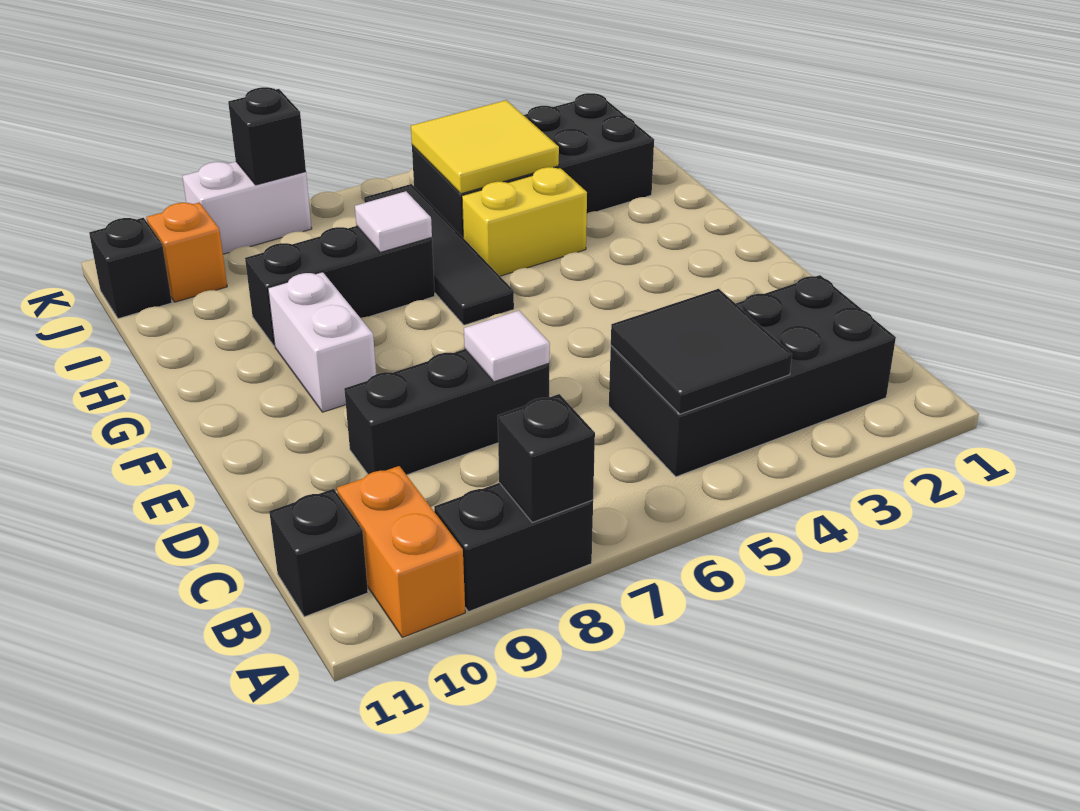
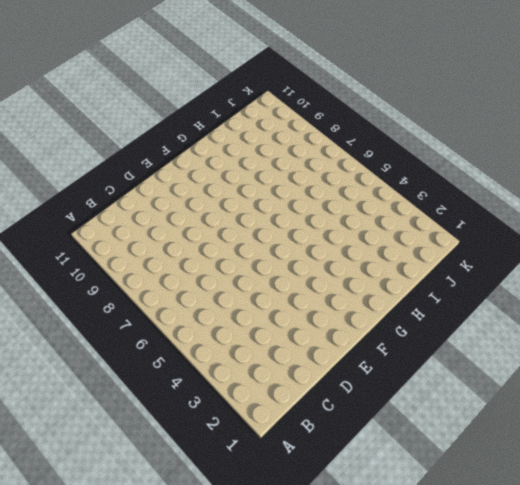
none -> black 1x2 brick [434,483,593,612]
none -> orange 1x2 brick [337,466,465,637]
none -> black 2x4 brick [609,275,896,477]

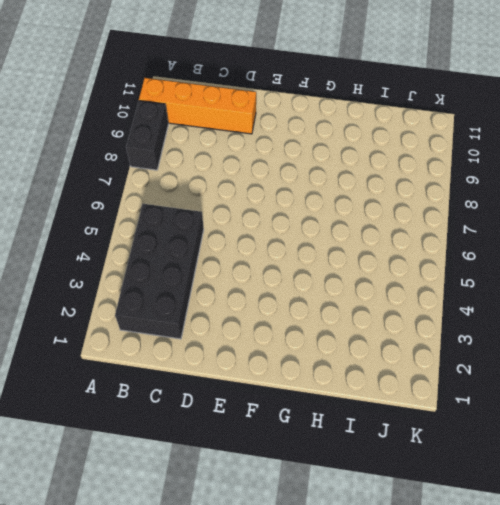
orange 1x4 brick [139,78,256,134] -> orange 1x2 brick [337,466,465,637]
none -> black 1x1 brick [269,489,368,617]
none -> black 1x3 brick [344,349,549,475]
none -> white 1x2 brick [268,272,376,412]

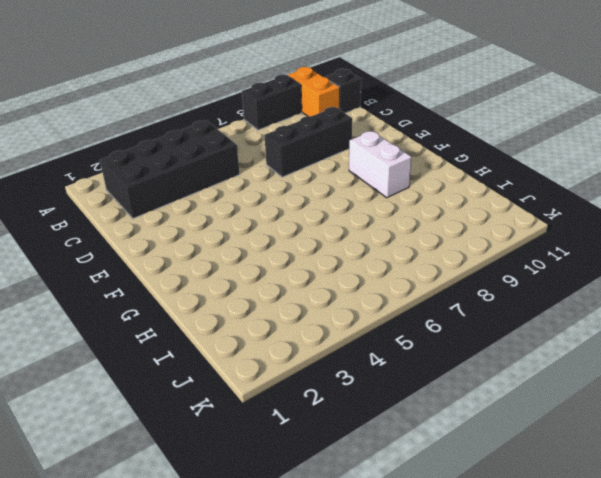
none -> black 1x4 tile [364,184,514,325]
none -> yellow 1x2 brick [462,167,587,276]
none -> black 1x3 brick [245,226,435,346]

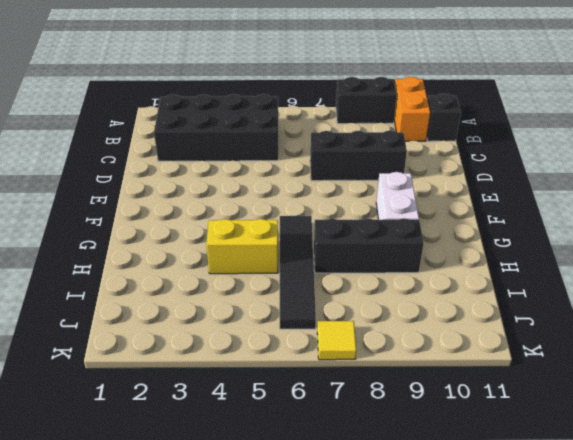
yellow 1x1 tile [317,321,356,360] -> none
none -> black 2x4 brick [412,93,654,237]
none -> orange 1x1 brick [146,203,227,302]
none -> black 1x1 brick [89,218,172,319]

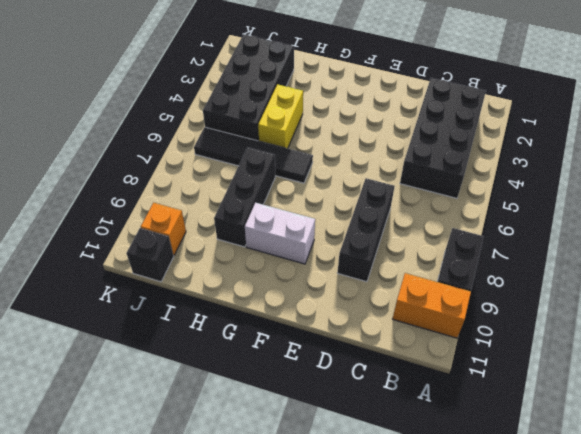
none -> black 1x1 brick [269,489,368,617]
none -> white 1x2 brick [182,162,312,254]
none -> black 1x1 brick [498,394,595,522]

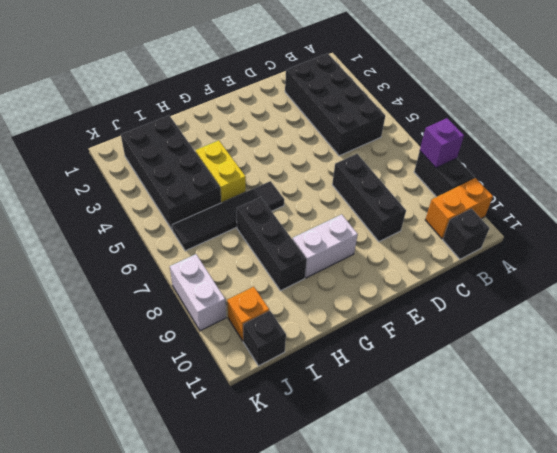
purple 1x1 brick [420,118,464,168] -> black 1x1 brick [498,394,595,522]
none -> black 2x2 tile [611,289,792,414]
none -> white 1x1 tile [464,310,550,382]
none -> white 1x1 tile [355,191,432,252]

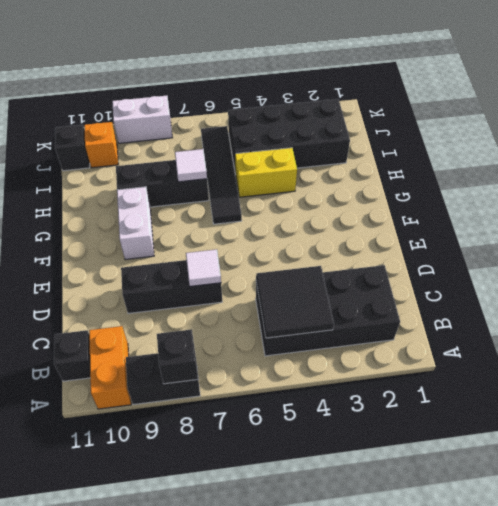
none -> yellow 2x2 tile [411,100,559,194]
none -> black 1x1 brick [228,87,306,185]

